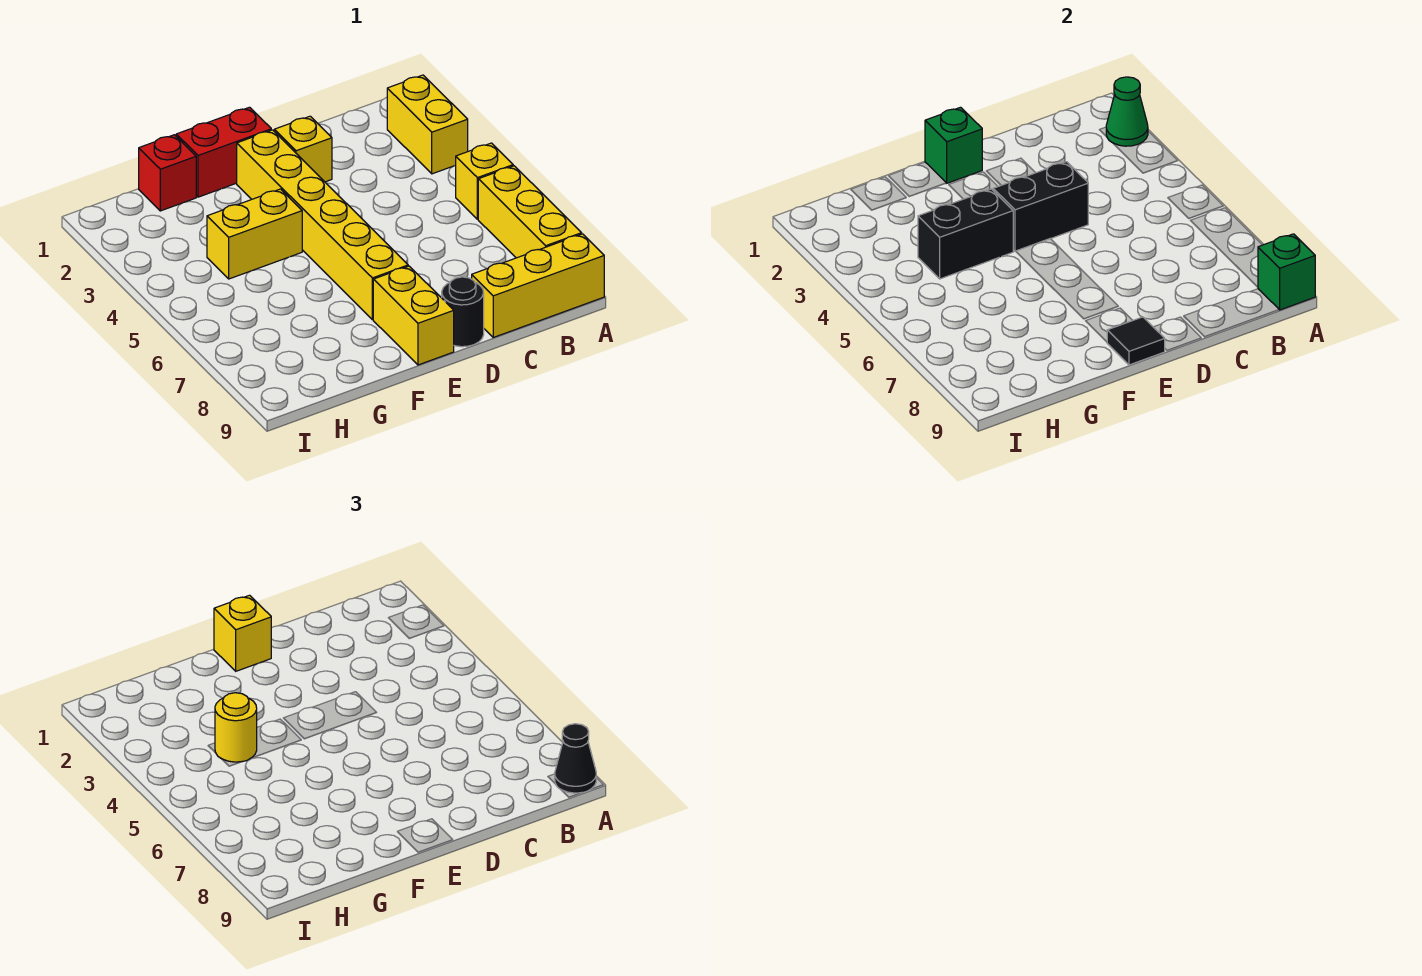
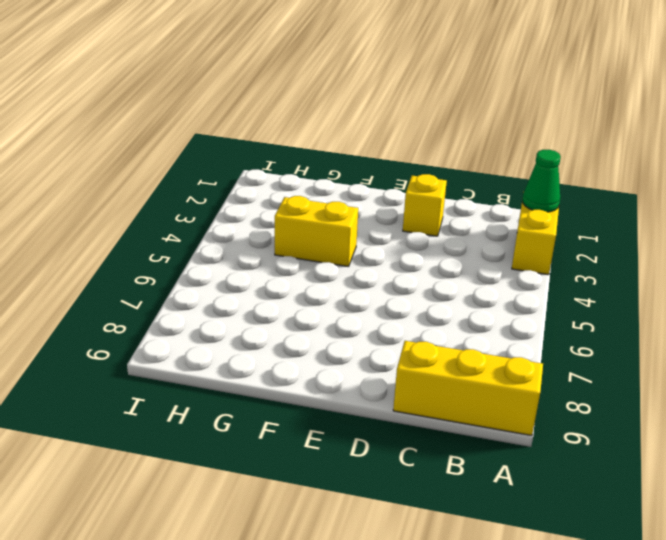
none -> yellow 1x1 brick [456,143,513,219]
none -> yellow 1x3 brick [478,166,582,258]
none -> black 1x1 round brick [442,277,484,347]

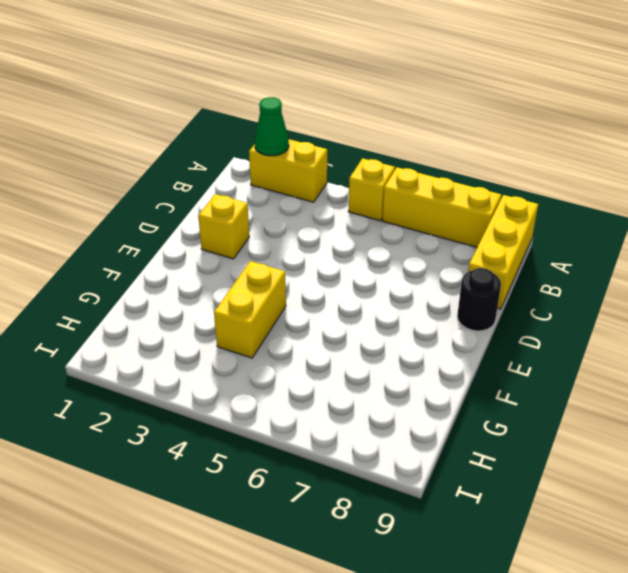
none -> red 1x2 brick [176,107,271,197]
none -> yellow 1x6 brick [237,130,408,320]
none -> yellow 1x2 brick [373,266,454,365]

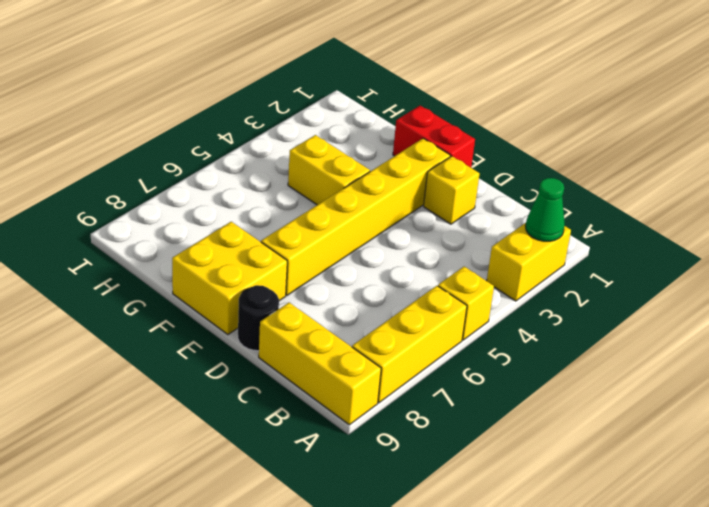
yellow 2x2 brick [172,222,287,335] -> yellow 1x2 brick [373,266,454,365]
none -> red 1x1 brick [139,135,196,211]
none -> green 1x1 brick [1258,234,1315,310]
none -> black 1x2 brick [993,162,1088,251]

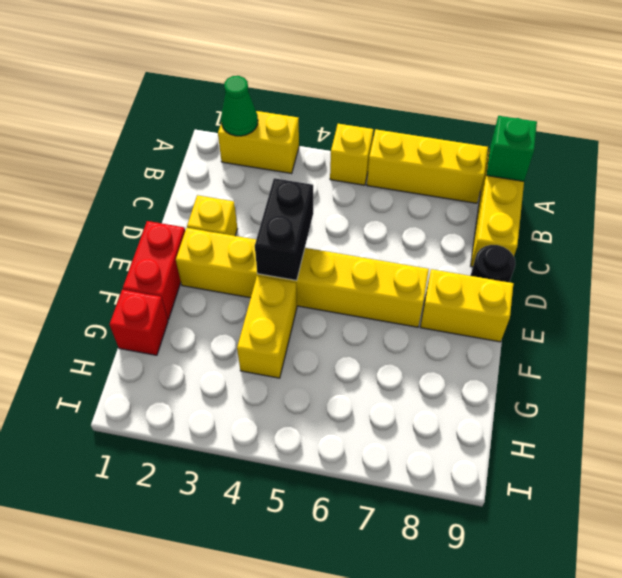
none -> green 1x1 brick [925,107,982,183]
none -> black 1x1 tile [1107,317,1165,365]
none -> black 1x2 brick [918,189,1013,279]

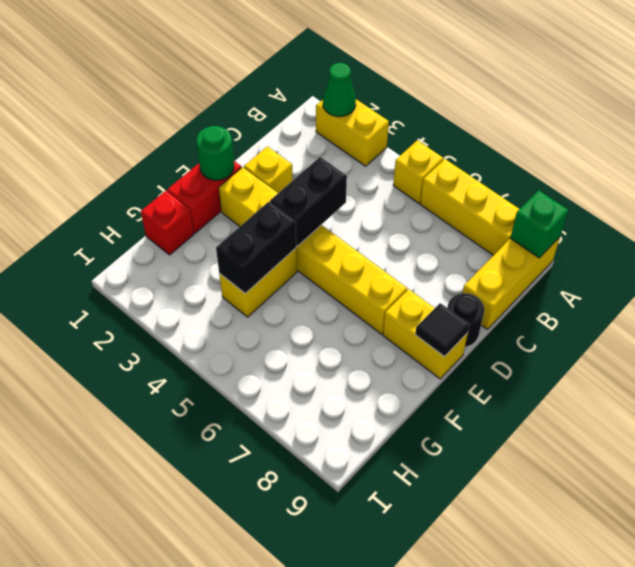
green 1x1 round brick [197,126,234,180] -> green 1x1 brick [925,107,982,183]
none -> black 1x1 cone [555,724,596,793]
none -> yellow 1x1 brick [214,595,271,671]
none -> yellow 1x1 round brick [215,693,257,762]

